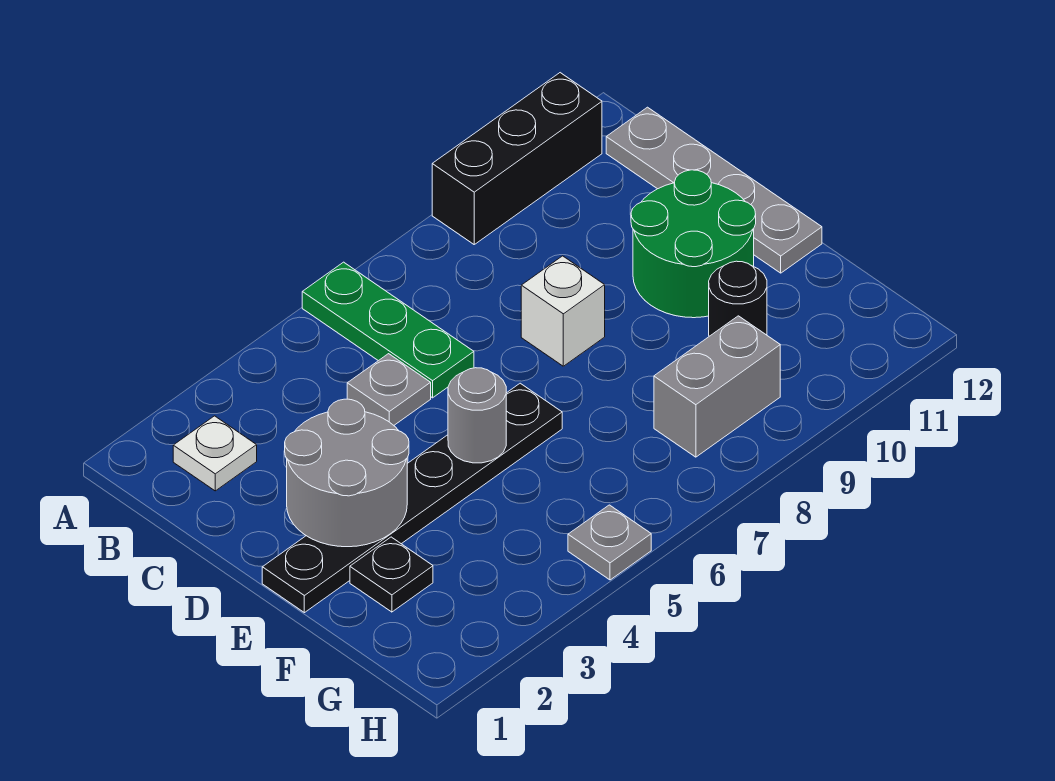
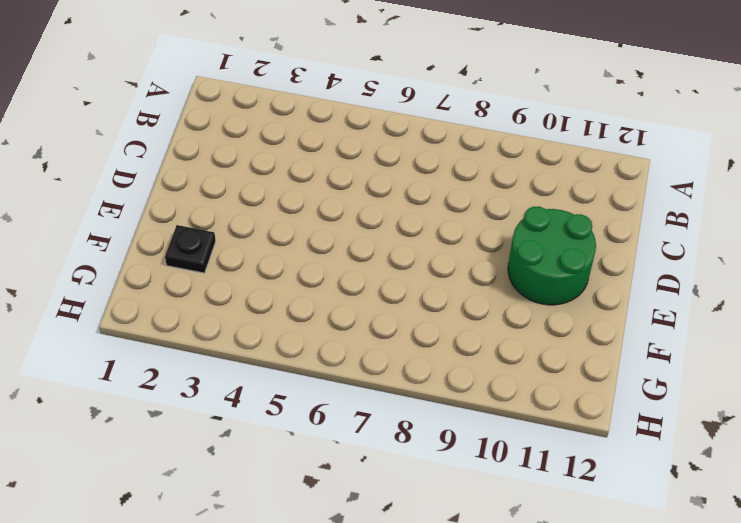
none -> green 1x3 plate [302,262,474,398]
none -> black 1x3 brick [432,73,602,244]
none -> white 1x1 plate [173,416,257,491]

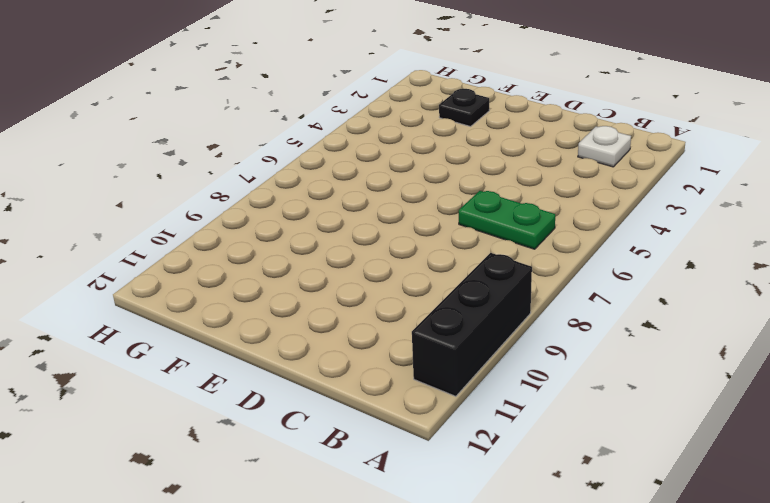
green 1x2 plate [459,191,555,249] -> green 1x3 plate [302,262,474,398]
none -> grey 1x4 plate [606,107,822,273]
none -> grey 1x1 plate [347,354,431,425]
none -> white 1x1 brick [521,256,605,366]

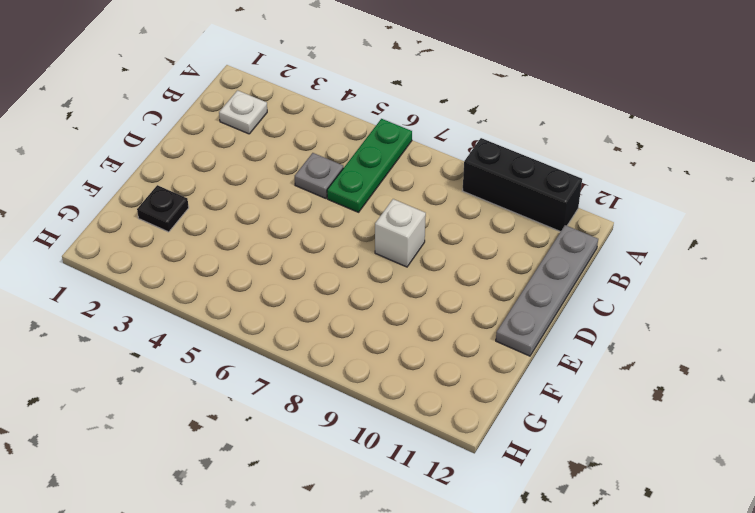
none -> green 2x2 round brick [631,170,756,318]
none -> black 1x6 plate [262,383,562,613]
none -> black 1x1 round brick [709,261,767,336]

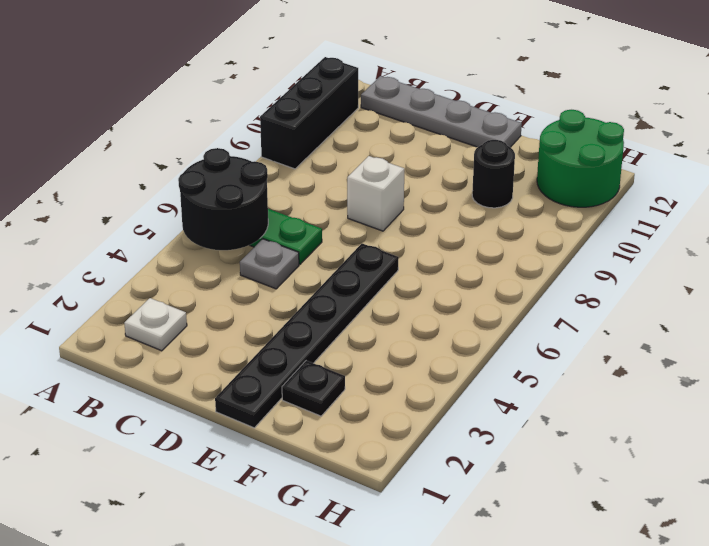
black 2x2 round brick [178,148,268,250] -> none
green 2x2 round brick [537,110,624,207] -> green 2x2 round brick moved to [631,170,756,318]
none -> grey 1x2 brick [654,316,780,457]
none -> grey 1x1 plate [568,505,651,580]
none -> grey 2x2 round brick [285,399,409,547]

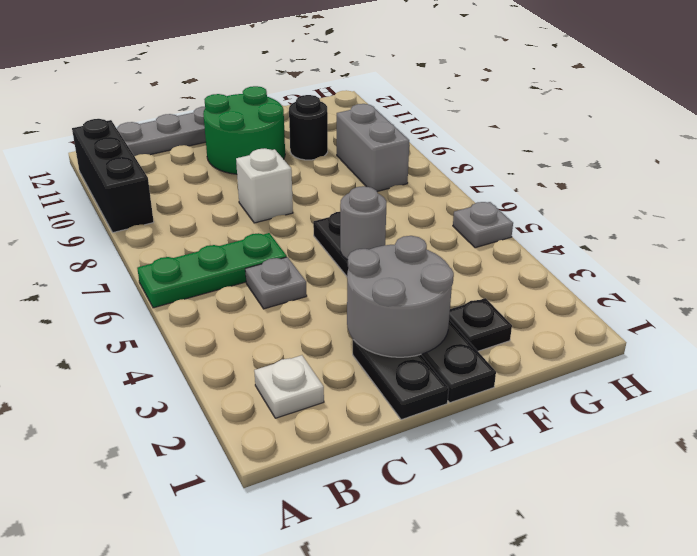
black 1x2 plate [353,340,449,420] -> none

